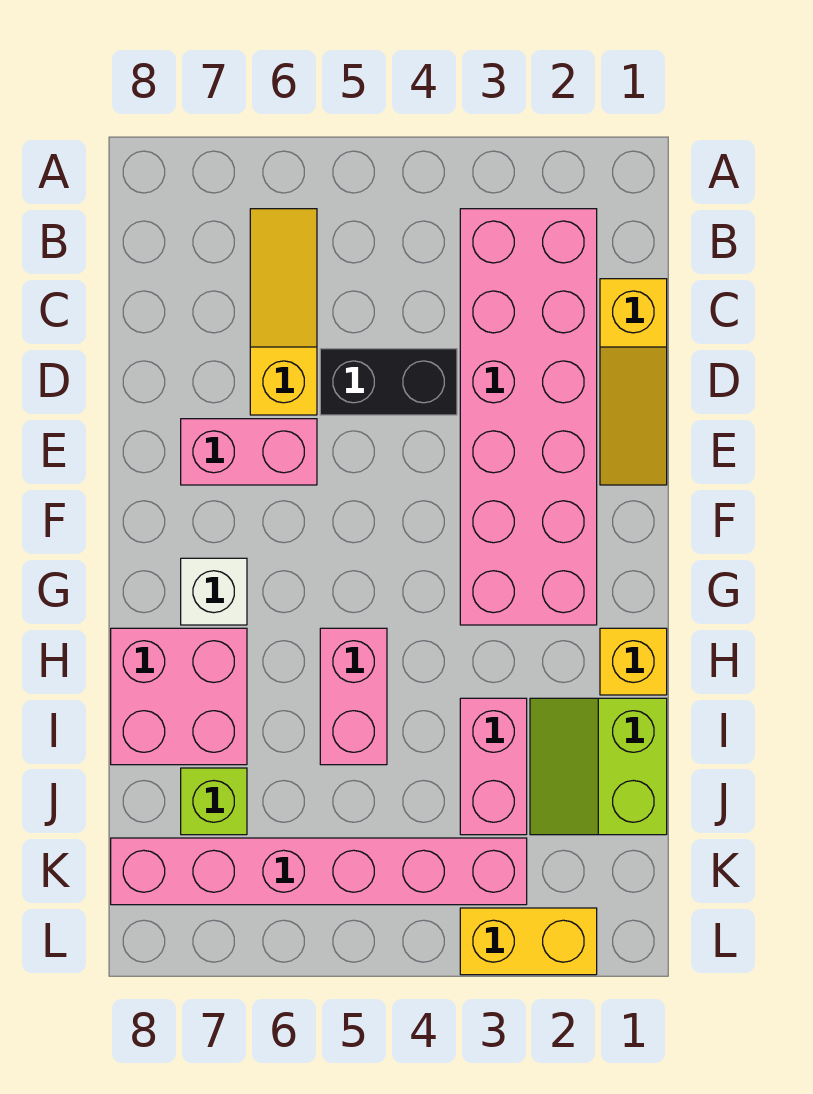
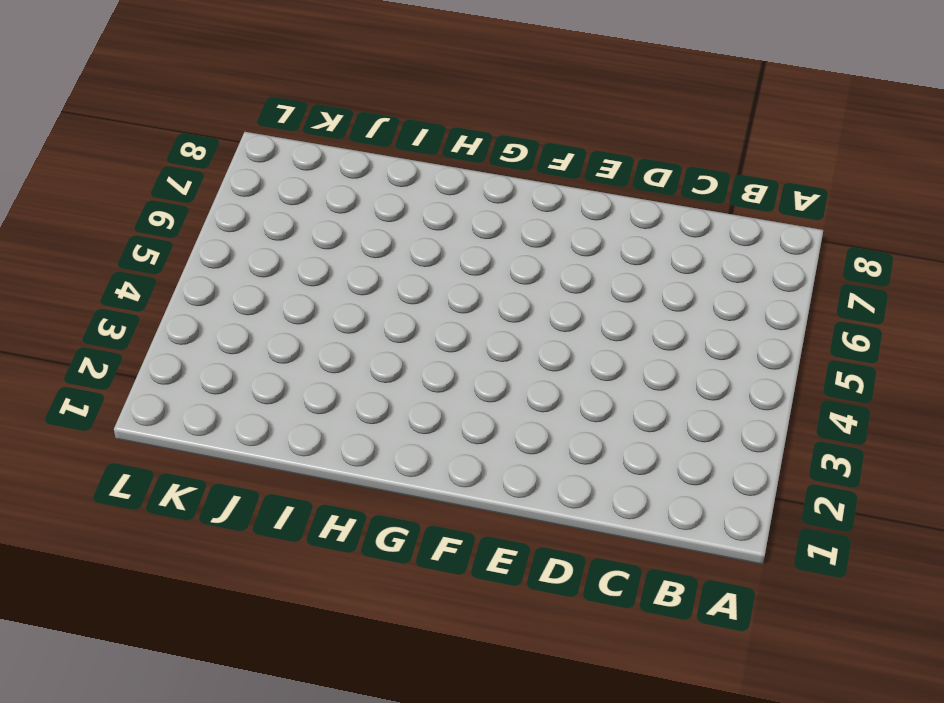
none -> pink 2x6 brick [460,209,597,625]
none -> yellow 1x3 slope [250,209,317,415]
none -> yellow 1x3 slope [600,279,667,485]

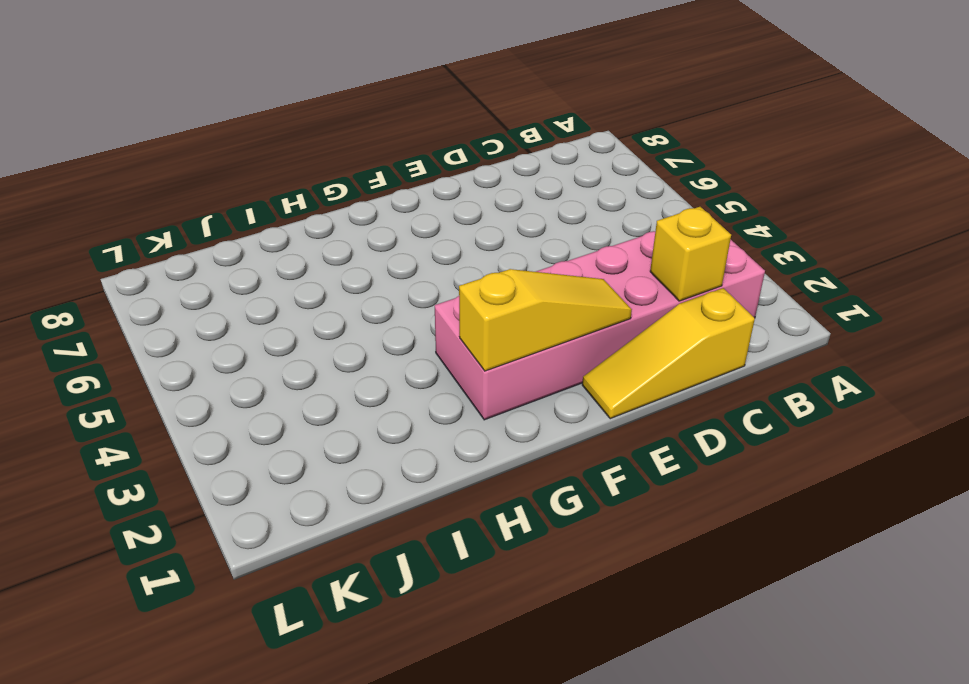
yellow 1x1 brick [650,207,731,301] -> yellow 1x1 brick moved to [600,628,667,695]
yellow 1x3 slope [459,269,632,371] -> yellow 1x3 slope moved to [250,209,317,415]
none -> black 1x2 brick [320,349,457,415]
none -> pink 1x2 brick [181,419,317,485]
none -> white 1x1 brick [181,558,247,625]

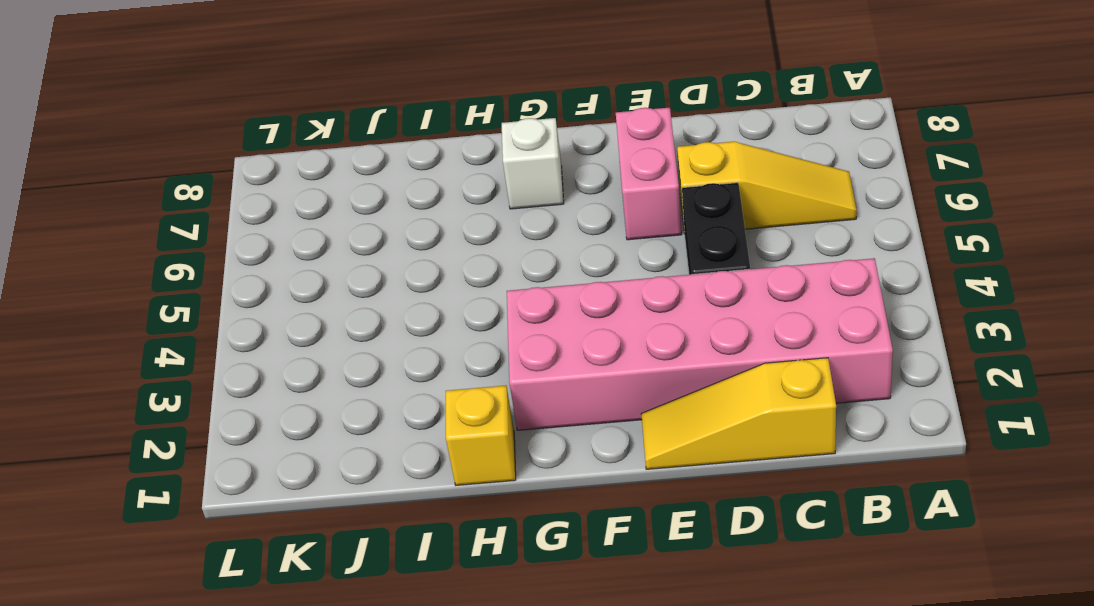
none -> pink 1x2 brick [320,628,387,765]
none -> pink 2x2 brick [111,628,247,765]
none -> lime 2x2 slope [530,698,667,835]

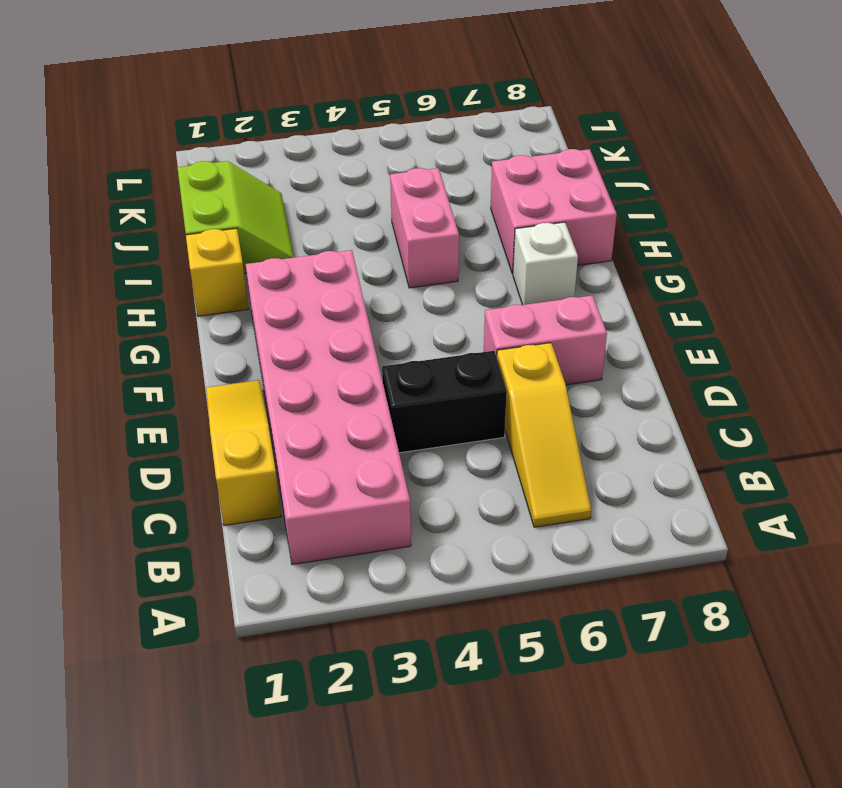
none -> pink 1x2 brick [460,698,527,835]
none -> lime 1x1 brick [181,768,247,835]
none -> pink 1x6 brick [111,838,527,905]

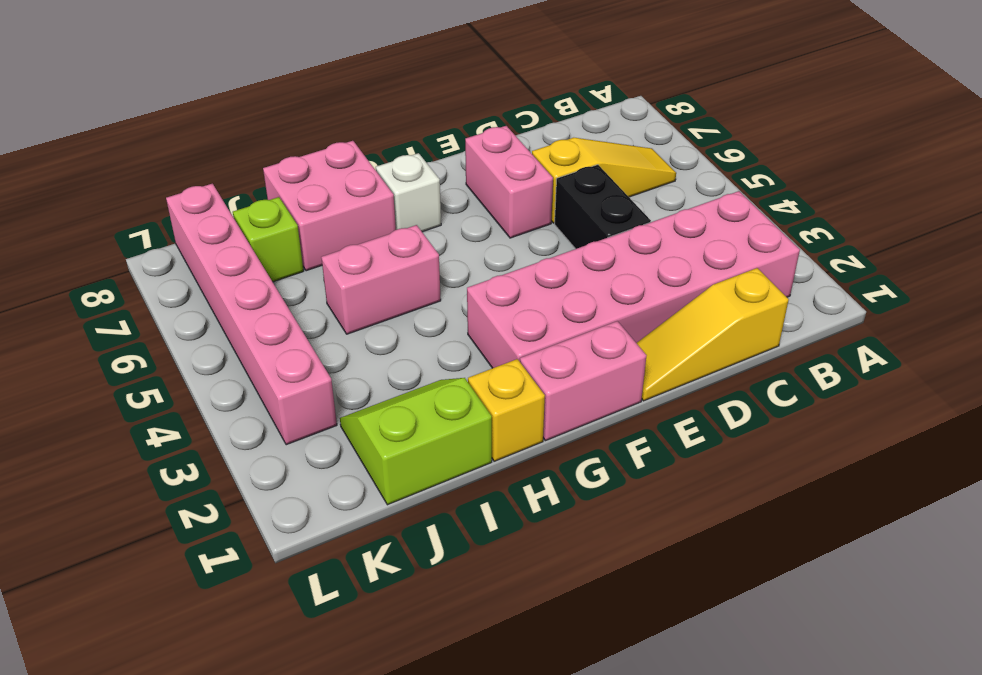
pink 1x2 brick [520,321,647,441] -> pink 1x2 brick moved to [460,698,527,835]
none -> yellow 1x2 brick [460,908,597,975]

